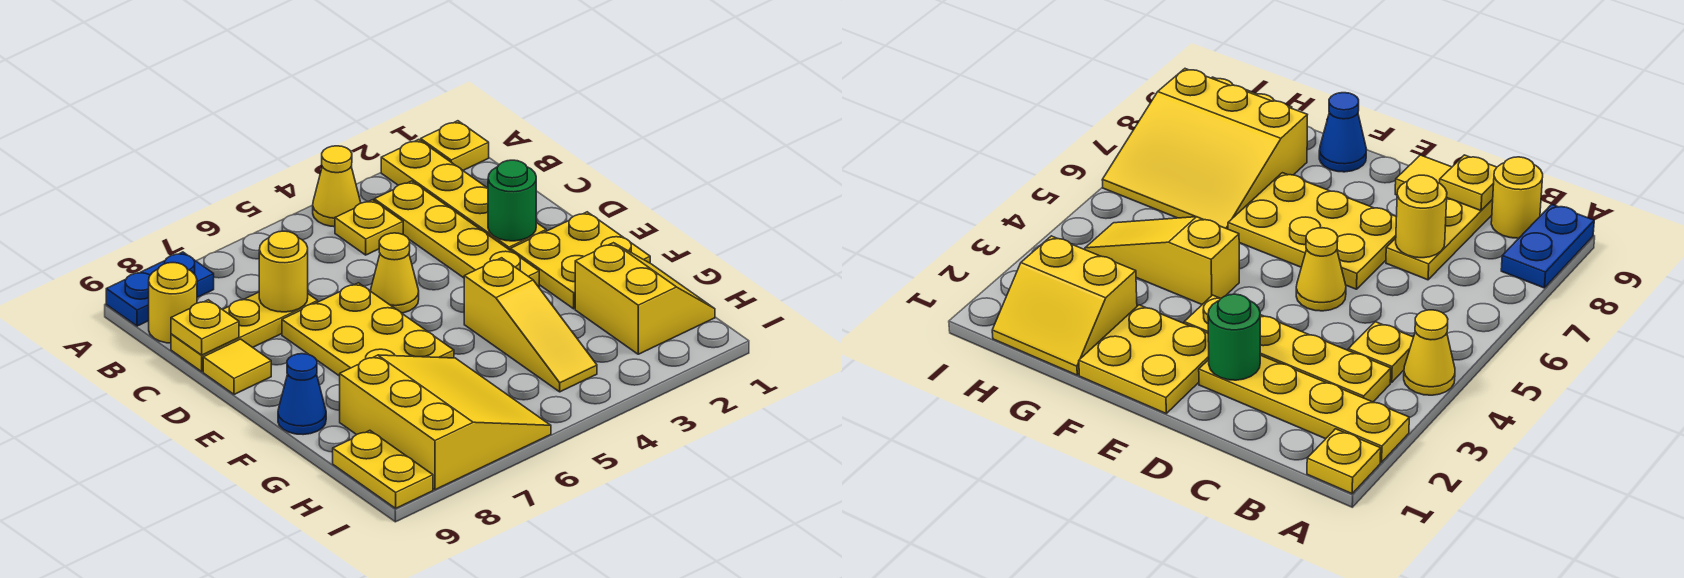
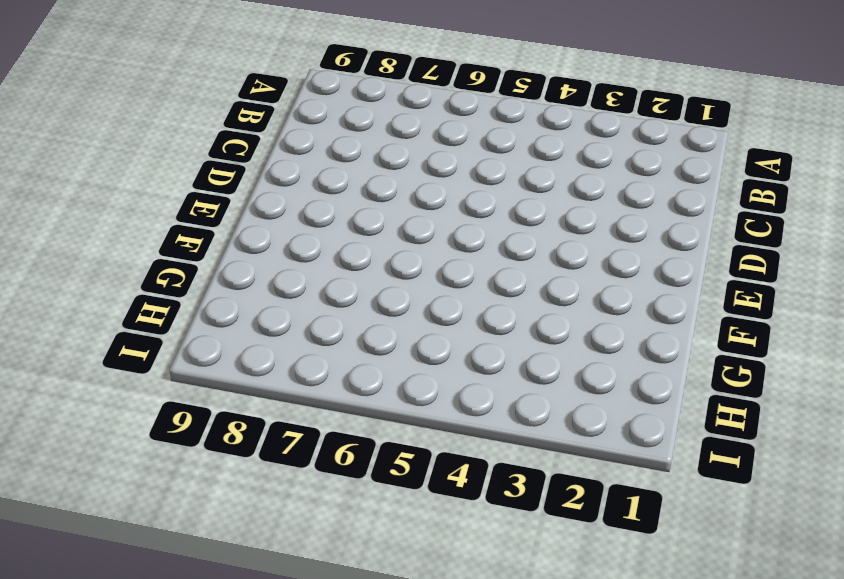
none -> yellow 1x1 plate [421,121,489,170]
none -> yellow 1x4 plate [381,140,546,251]
none -> yellow 1x1 cone [313,146,361,227]

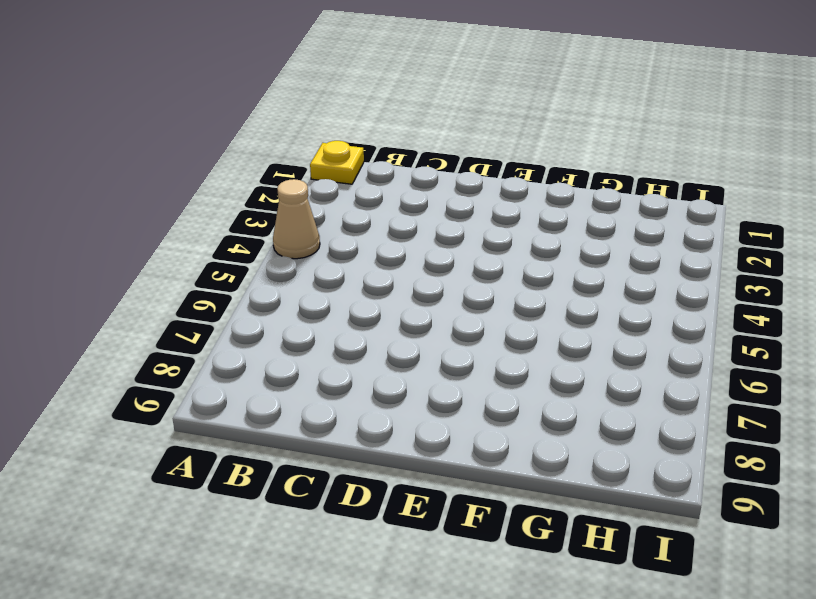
tan 1x1 cone [273,179,320,259] -> yellow 1x1 cone [313,146,361,227]
none -> yellow 1x4 plate [381,140,546,251]
none -> blue 1x2 plate [106,252,214,326]
none -> yellow 1x4 plate [374,181,539,287]

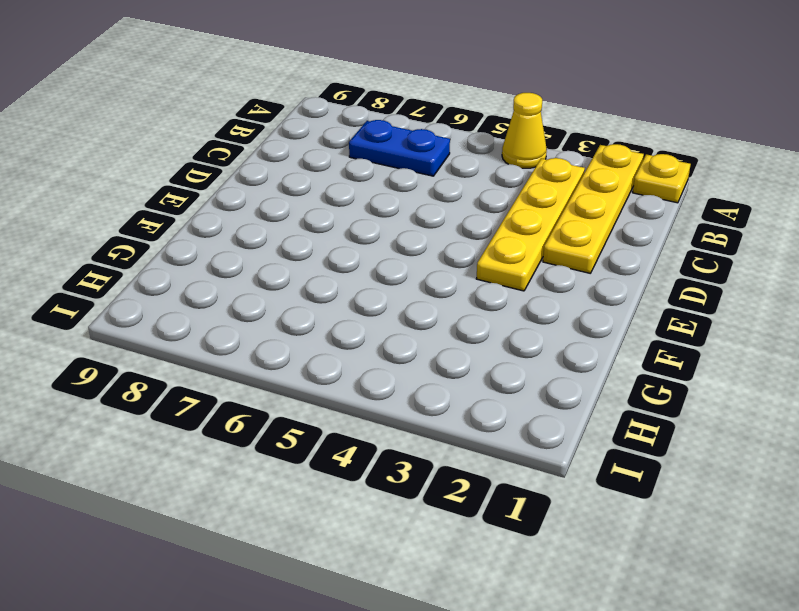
blue 1x2 plate [349,120,450,176] -> blue 1x2 plate moved to [106,252,214,326]
none -> yellow 1x1 plate [335,200,403,255]
none -> yellow 1x1 round brick [149,263,197,343]
none -> yellow 1x3 plate [171,292,318,372]

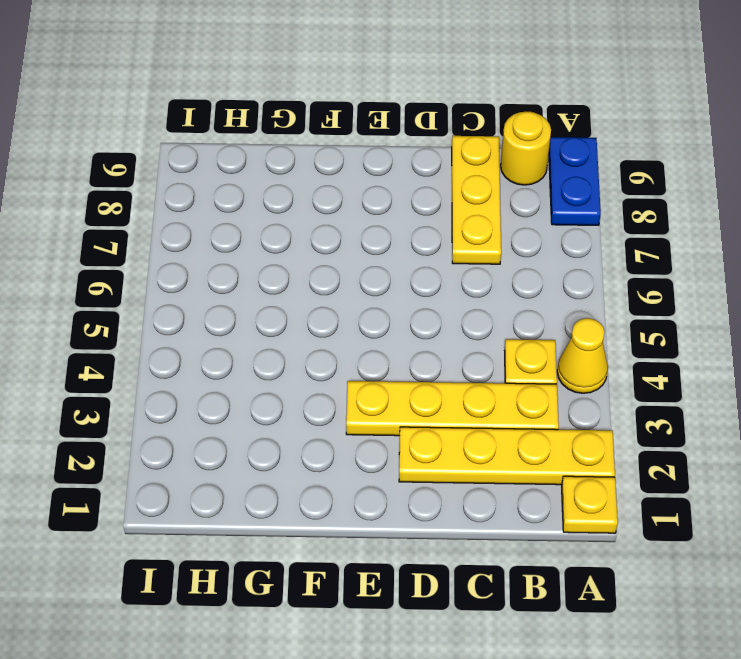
none -> yellow 1x1 cone [371,233,419,313]
none -> yellow 2x3 plate [282,283,454,376]
none -> yellow 1x1 tile [203,339,271,394]

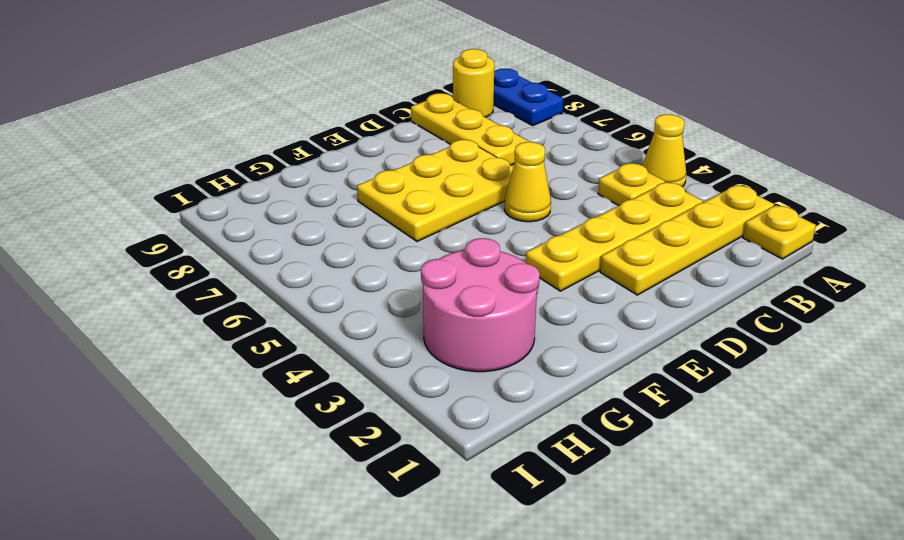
pink 2x2 round brick [421,238,540,372] -> yellow 2x2 slope [575,243,715,354]
none -> yellow 1x1 tile [203,339,271,394]
none -> yellow 2x2 plate [511,212,650,309]
none -> yellow 1x3 slope [464,258,597,392]

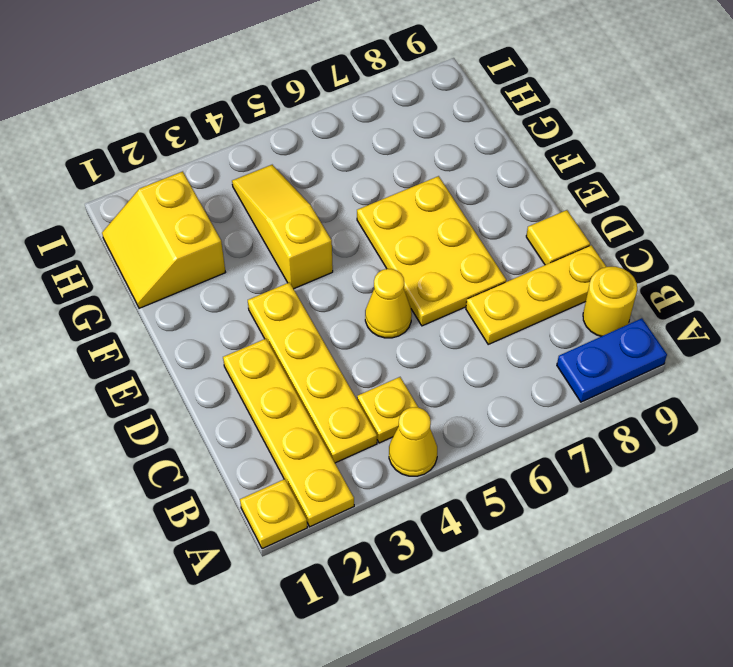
none -> yellow 2x2 plate [511,212,650,309]
none -> blue 1x1 cone [278,354,326,435]
none -> yellow 3x3 slope [340,355,551,490]

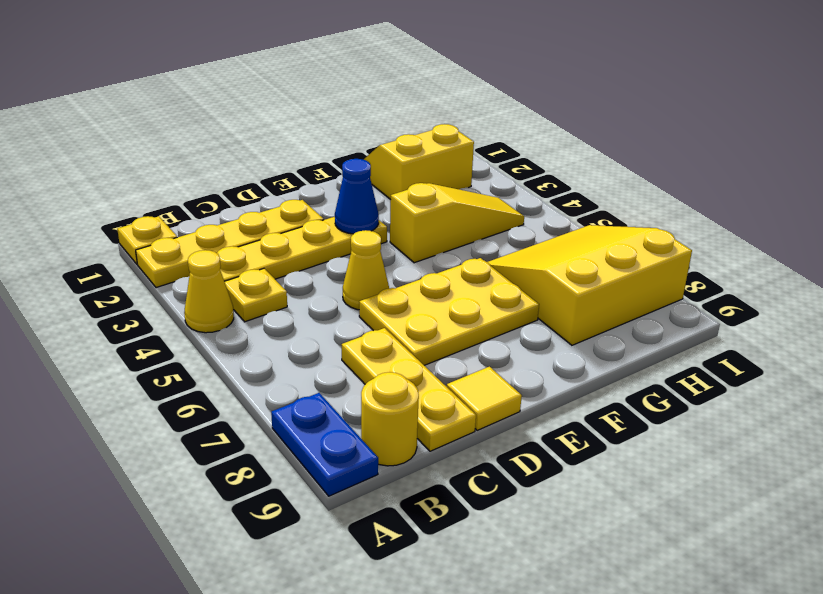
blue 1x1 cone [335,159,379,234] -> blue 1x1 cone moved to [278,354,326,435]
none -> yellow 2x2 plate [511,212,650,309]
none -> yellow 1x2 plate [333,430,433,508]
none -> yellow 1x1 round brick [259,231,308,312]

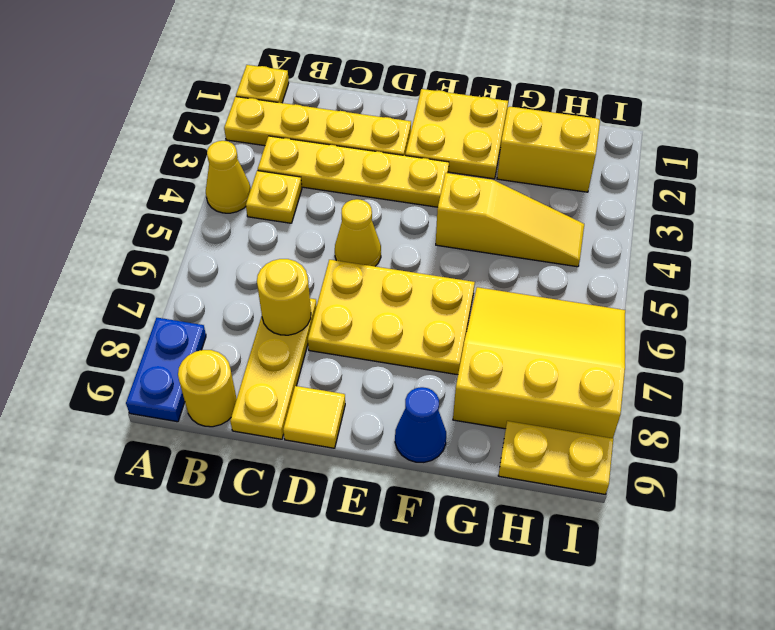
none -> yellow 1x1 plate [171,300,239,355]
none -> green 1x1 round brick [488,160,536,241]

